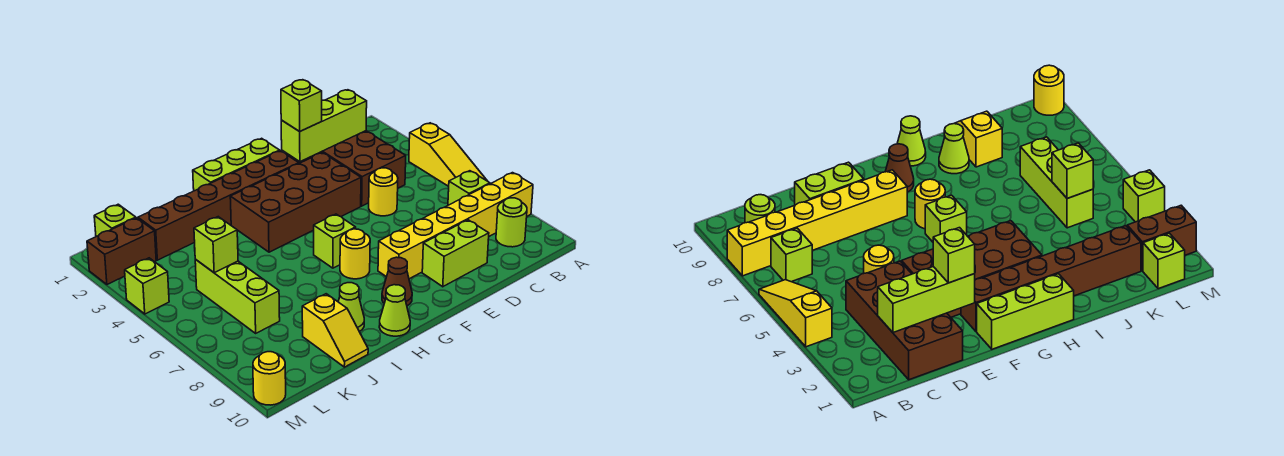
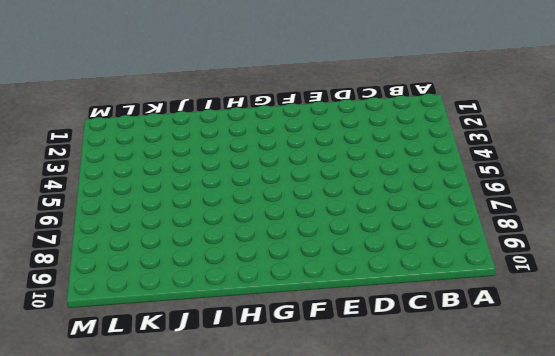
none -> yellow 1x3 slope [409,123,487,186]
none -> yellow 1x6 brick [378,173,533,279]
none -> lime 1x1 brick [448,171,490,205]

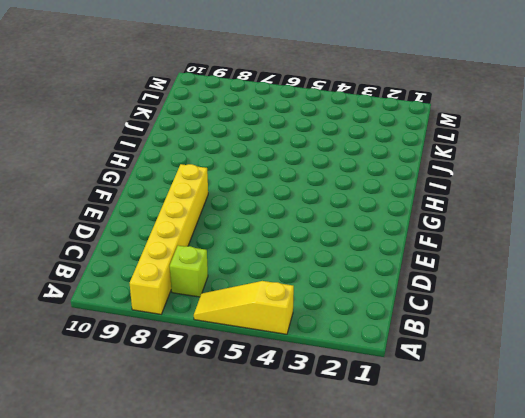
none -> lime 1x1 round brick [496,198,527,247]
none -> brown 2x4 brick [286,131,406,206]
none -> yellow 1x1 round brick [369,168,398,216]

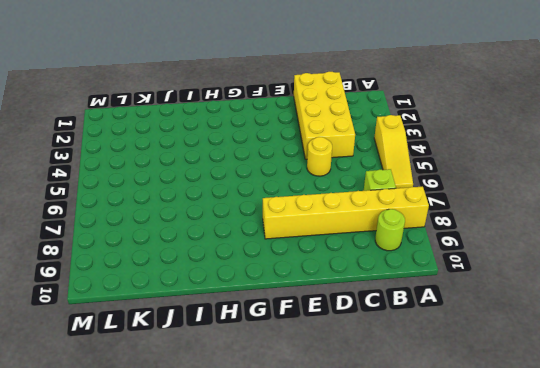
yellow 2x4 brick [294,72,355,159] -> brown 2x4 brick [286,131,406,206]
none -> lime 1x2 brick [422,220,489,287]
none -> brown 2x4 brick [230,153,361,252]
none -> lime 1x3 brick [193,138,280,191]

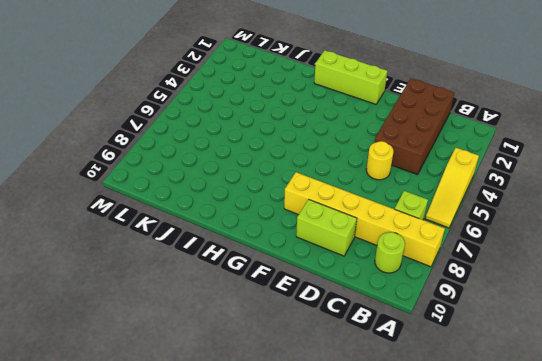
none -> brown 2x4 brick [230,153,361,252]
none -> brown 1x6 brick [138,151,299,260]
none -> lime 1x1 brick [314,214,356,268]

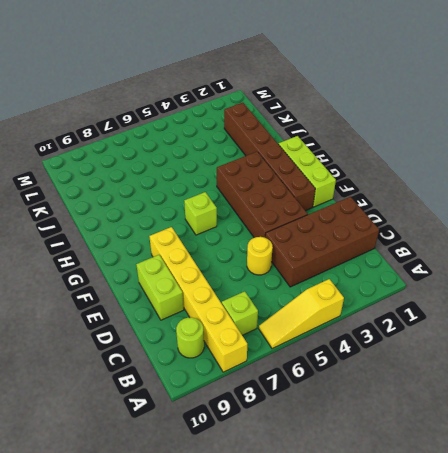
none -> yellow 1x1 round brick [340,229,370,279]
none -> brown 1x1 cone [382,257,412,306]
none -> lime 1x1 cone [379,285,410,336]

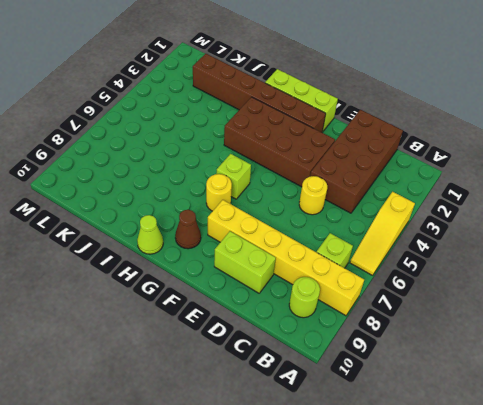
none -> lime 1x1 cone [338,283,364,332]
none -> yellow 1x2 slope [302,294,368,367]
none -> lime 1x3 brick [195,260,280,333]

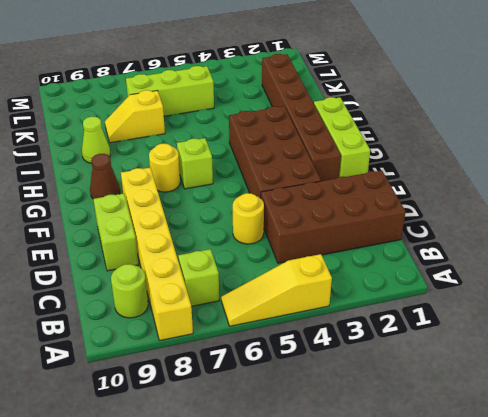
yellow 1x2 slope [105,90,165,143] -> yellow 1x2 slope moved to [302,294,368,367]
none -> lime 1x1 cone [379,285,410,336]
none -> lime 1x1 brick [94,204,136,237]
none -> brown 1x2 brick [87,218,156,284]

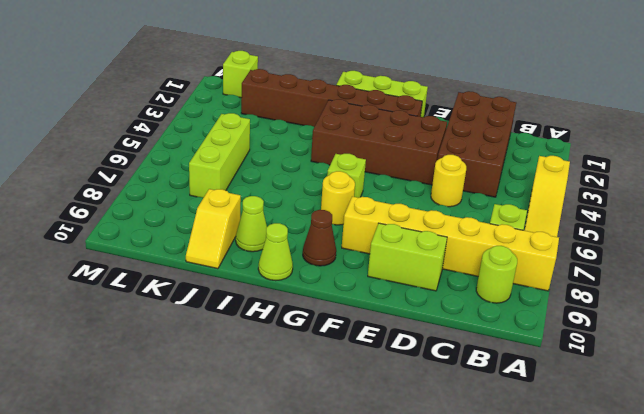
none -> brown 1x2 brick [87,218,156,284]
none -> lime 1x1 brick [125,258,169,314]
none -> yellow 1x1 round brick [253,352,286,405]

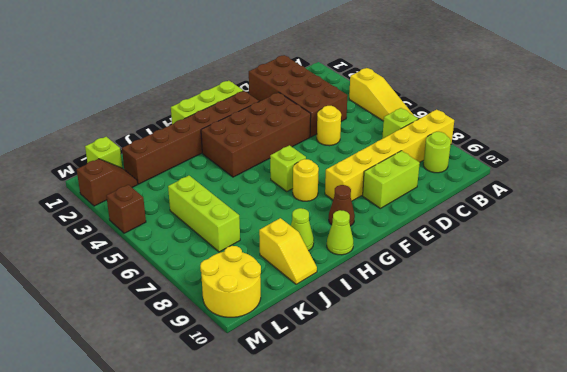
brown 1x2 slope [77,159,138,206] -> brown 1x2 brick [87,218,156,284]
yellow 2x2 round brick [200,246,261,317] -> yellow 1x1 round brick [253,352,286,405]
brown 1x1 brick [106,185,146,233] -> lime 1x1 brick [125,258,169,314]
none -> lime 1x3 brick [281,90,367,162]
none -> lime 1x1 brick [194,217,238,272]
none -> lime 1x1 brick [281,80,322,131]

